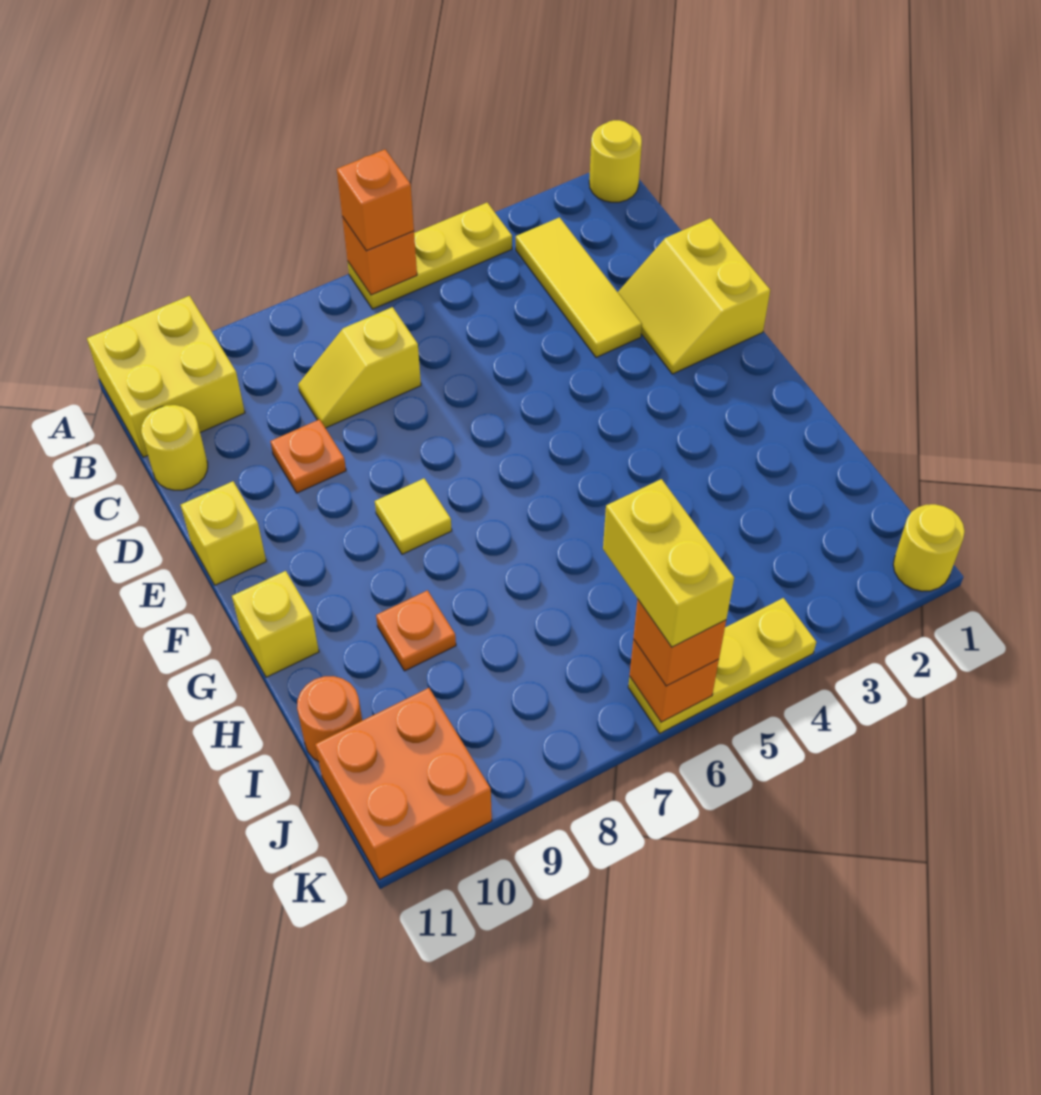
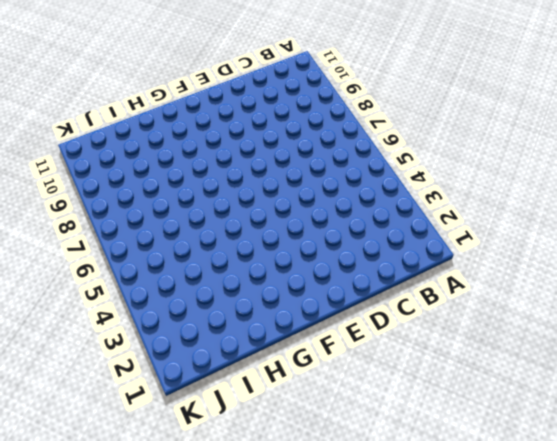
none -> yellow 1x1 round brick [589,120,642,202]
none -> yellow 1x3 plate [348,203,512,309]
none -> yellow 2x2 brick [87,296,245,457]

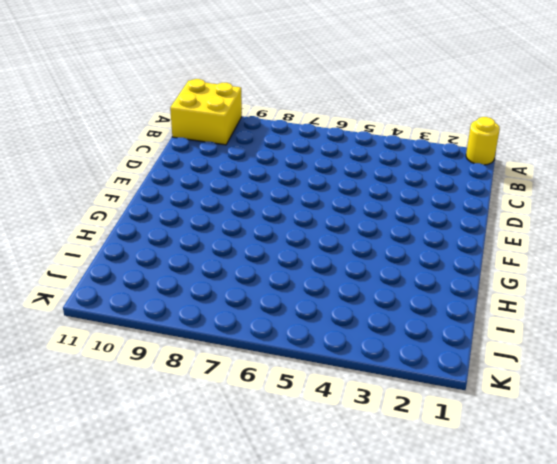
none -> yellow 1x3 plate [348,203,512,309]
none -> yellow 1x3 tile [516,217,642,357]
none -> yellow 1x2 slope [298,307,421,428]

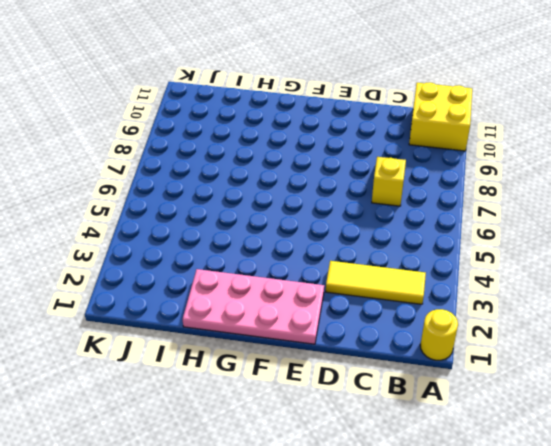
pink 2x4 plate [183,269,324,344] -> yellow 2x2 slope [618,218,770,374]
none -> yellow 1x3 plate [348,203,512,309]
none -> yellow 1x1 round brick [141,405,208,490]
none -> orange 1x1 plate [270,419,346,493]

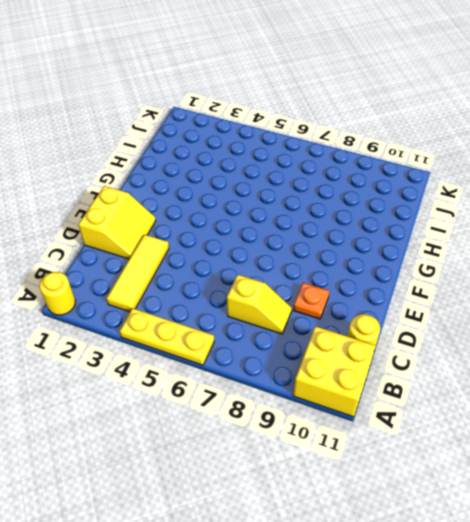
none -> yellow 1x1 brick [181,481,266,585]
none -> yellow 1x1 tile [375,478,452,554]
none -> yellow 1x1 brick [232,571,319,677]

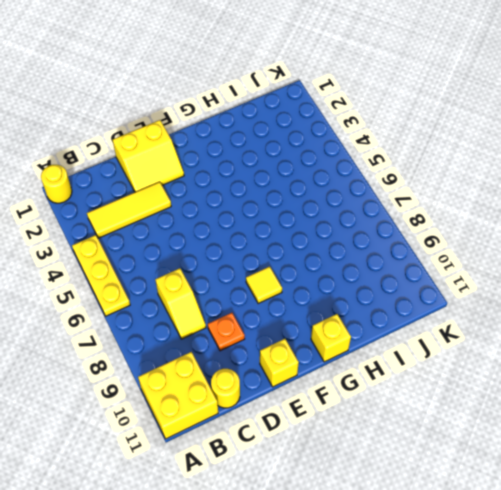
none -> orange 1x1 plate [376,590,456,671]
none -> orange 1x1 round brick [297,676,362,762]
none -> orange 2x2 brick [315,688,492,880]

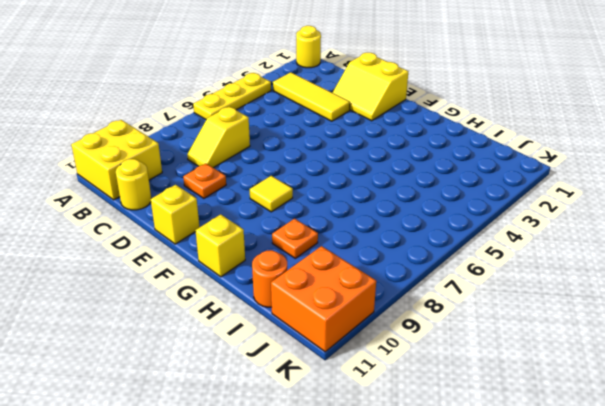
none -> yellow 1x1 round brick [893,504,965,591]
none -> yellow 1x3 plate [628,598,816,733]
none -> orange 1x1 brick [342,217,417,295]

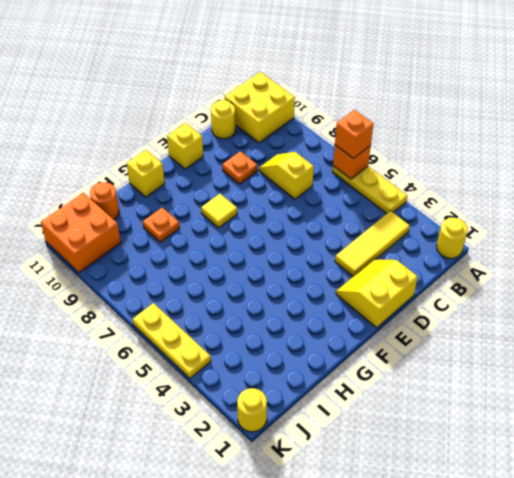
none -> orange 1x1 brick [630,639,719,722]
none -> orange 1x1 brick [633,599,726,686]
none -> yellow 1x2 brick [603,479,734,647]

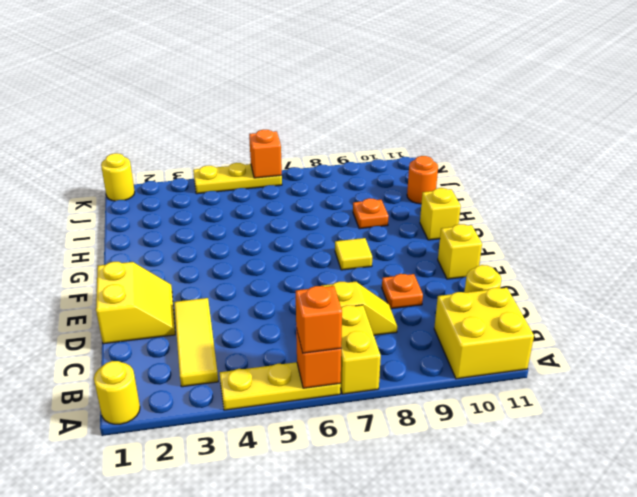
yellow 1x2 brick [340,305,381,394] -> yellow 1x2 brick moved to [603,479,734,647]
none -> orange 2x2 brick [315,688,492,880]
none -> orange 1x1 brick [633,599,726,686]

